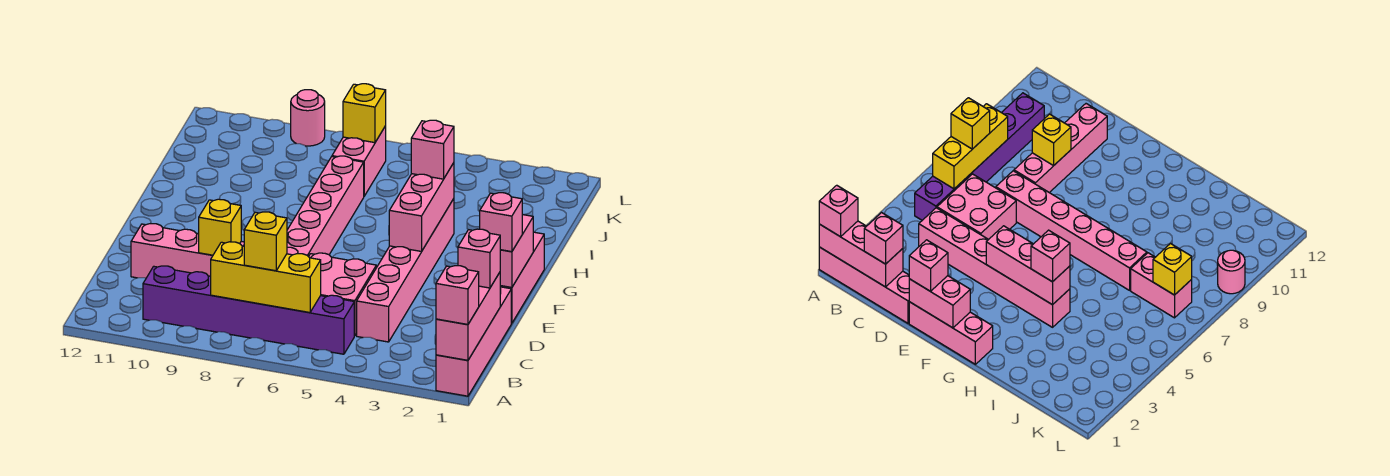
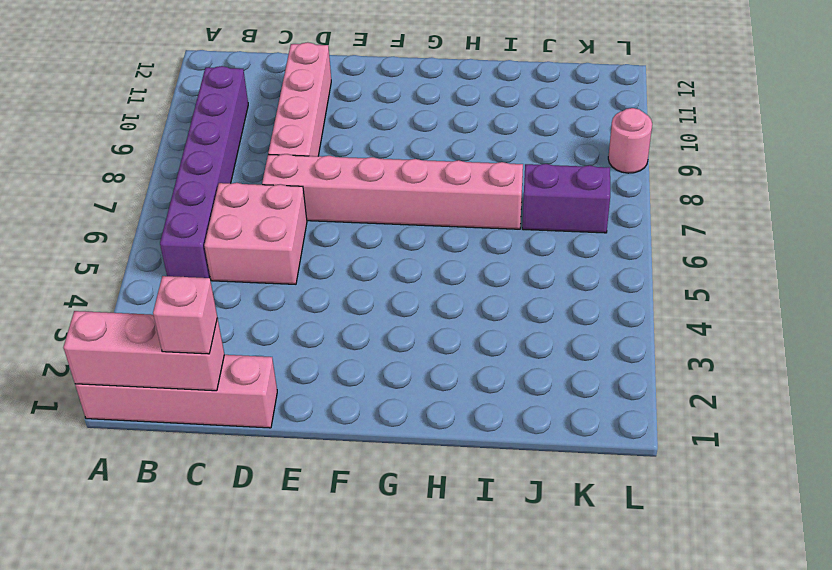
purple 1x2 brick [522,164,610,233] -> pink 1x2 brick [332,126,386,196]
none -> pink 1x6 brick [357,199,454,342]
none -> pink 1x3 brick [500,232,544,323]
none -> yellow 1x3 brick [211,242,321,312]

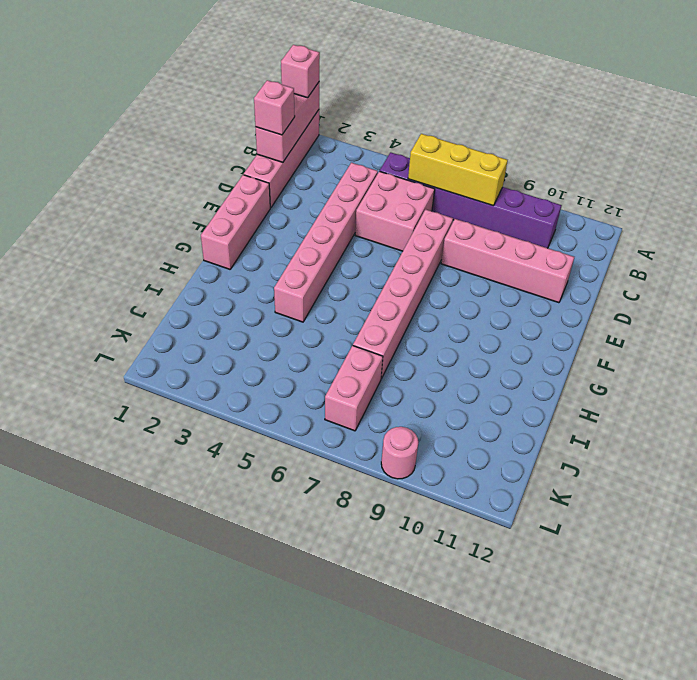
none -> yellow 1x1 brick [199,199,241,255]
none -> pink 1x2 brick [500,215,533,288]
none -> pink 1x3 brick [389,163,454,251]

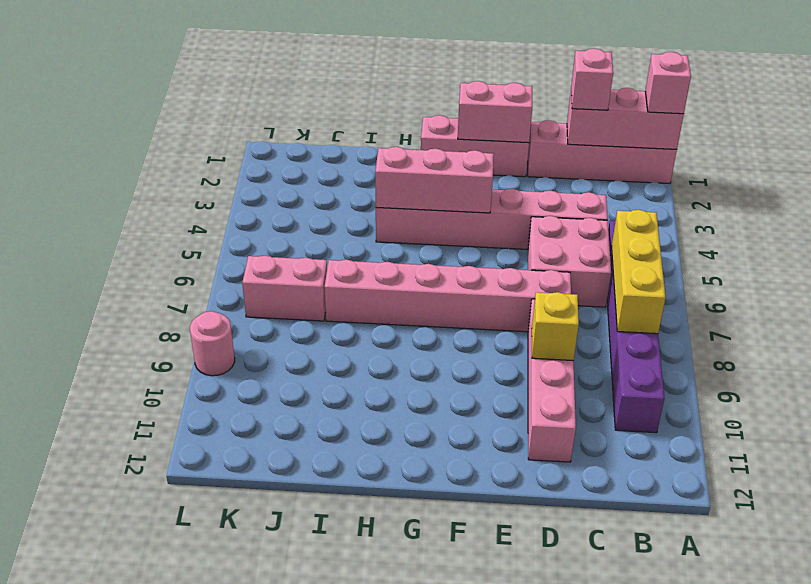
none -> yellow 1x1 brick [343,84,386,143]
none -> yellow 1x1 brick [244,212,287,271]
none -> pink 1x1 brick [480,193,523,252]

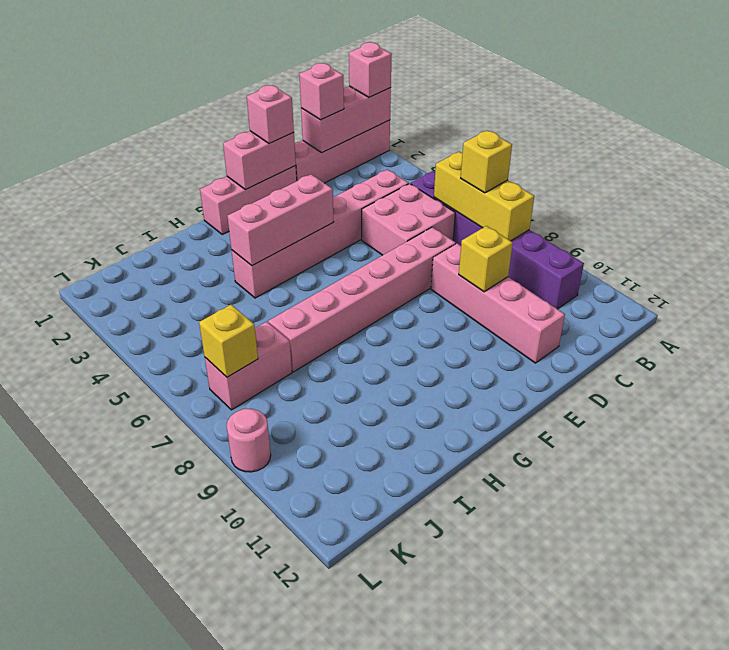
none -> pink 1x1 brick [411,120,454,179]

